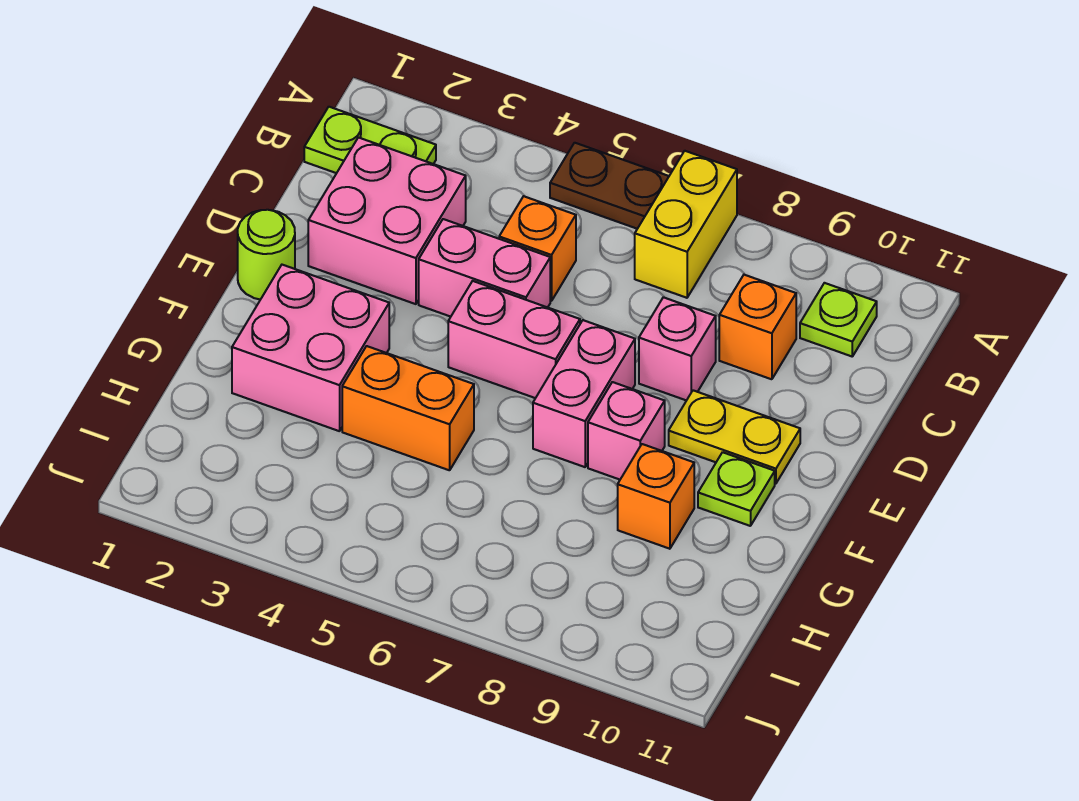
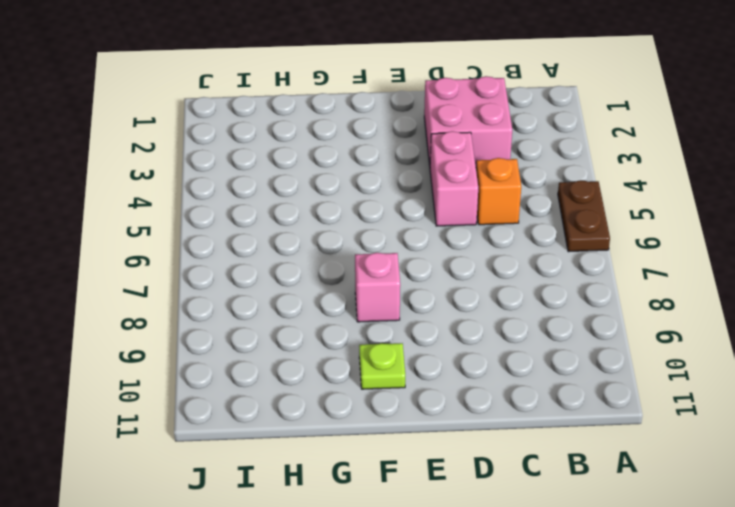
none -> yellow 1x2 brick [635,151,737,298]
none -> lime 1x2 plate [304,107,436,173]
none -> lime 1x1 plate [800,283,877,356]

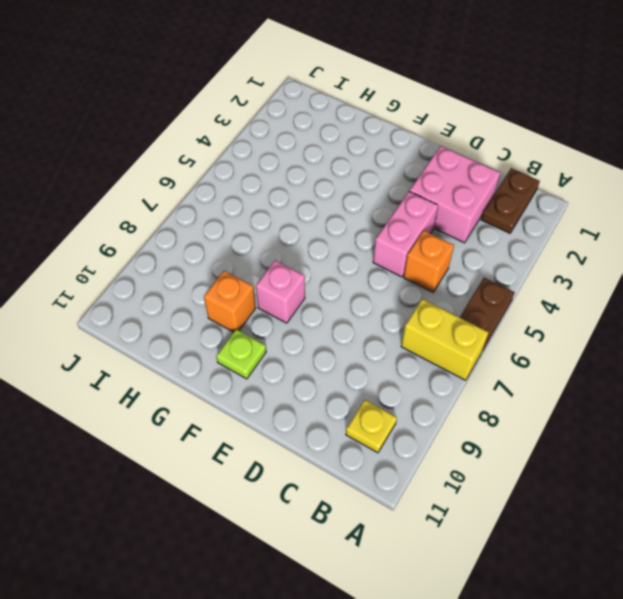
brown 1x2 plate [481,168,540,233] -> lime 1x2 plate [304,107,436,173]
yellow 1x1 plate [346,400,397,453] -> lime 1x1 plate [800,283,877,356]
none -> orange 1x1 brick [719,275,796,379]
none -> pink 1x1 brick [639,297,716,400]
none -> lime 1x1 round brick [238,210,295,299]

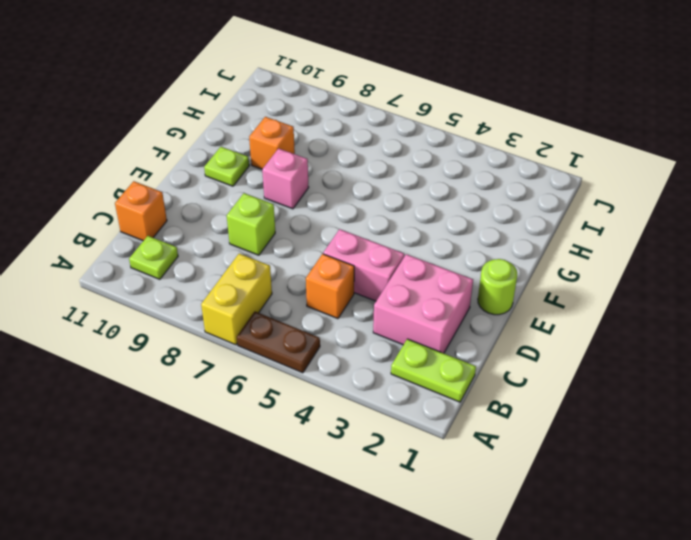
orange 1x1 brick [115,181,167,241] -> orange 1x1 brick moved to [719,275,796,379]
lime 1x1 brick [227,193,275,255] -> pink 1x1 brick [639,297,716,400]
none -> pink 1x2 brick [448,281,580,398]
none -> pink 1x2 brick [533,320,635,467]
none -> yellow 1x2 plate [669,390,800,484]

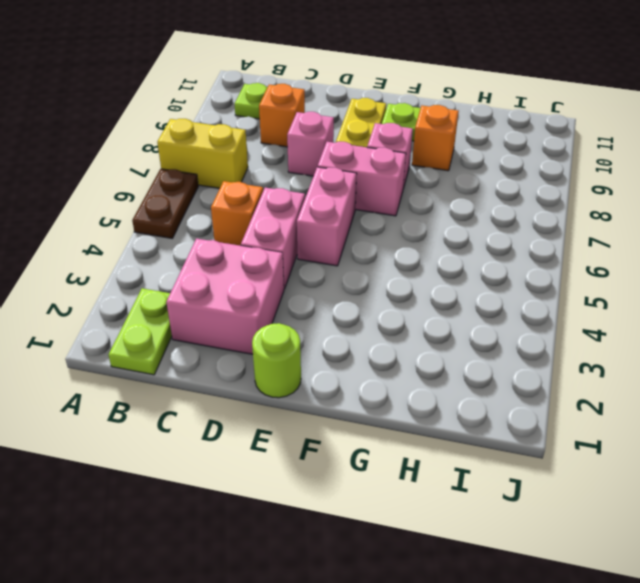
none -> pink 2x2 brick [232,265,389,431]
none -> orange 1x2 brick [342,346,474,470]

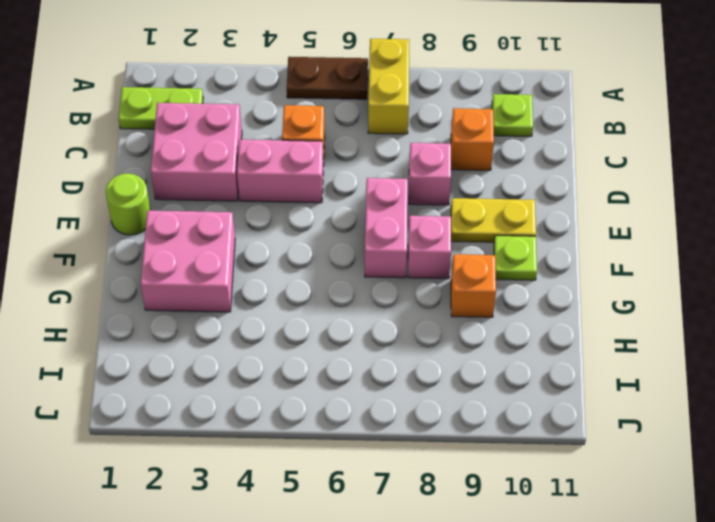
none -> pink 1x2 brick [448,281,580,398]
none -> orange 1x2 brick [342,346,474,470]

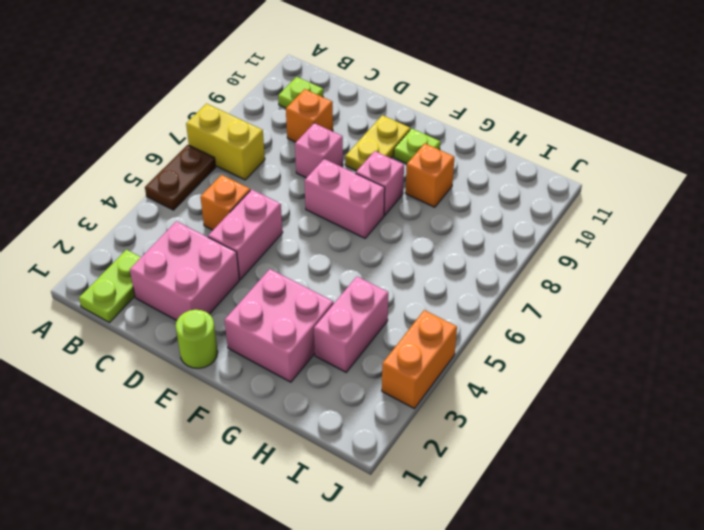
pink 1x2 brick [314,277,388,372] -> pink 1x2 brick moved to [448,281,580,398]
orange 1x2 brick [382,310,457,408] -> orange 1x2 brick moved to [342,346,474,470]

